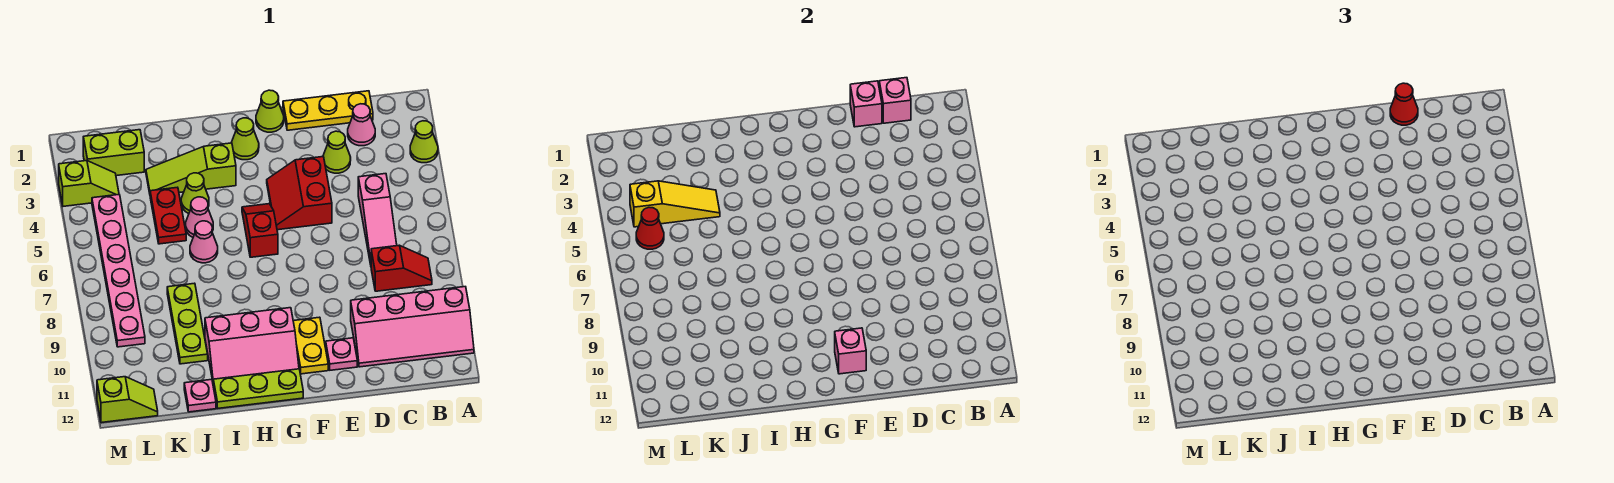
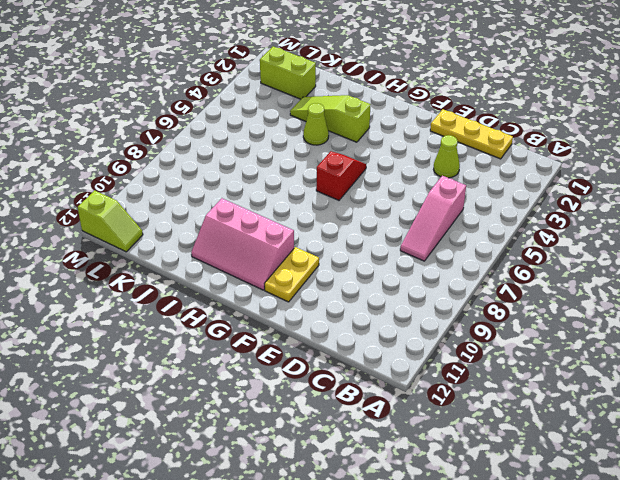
none -> lime 1x1 cone [410,121,438,163]
none -> pink 2x4 slope [351,287,474,367]
none -> red 1x2 slope [371,245,432,291]
none -> pink 1x1 cone [348,104,375,146]

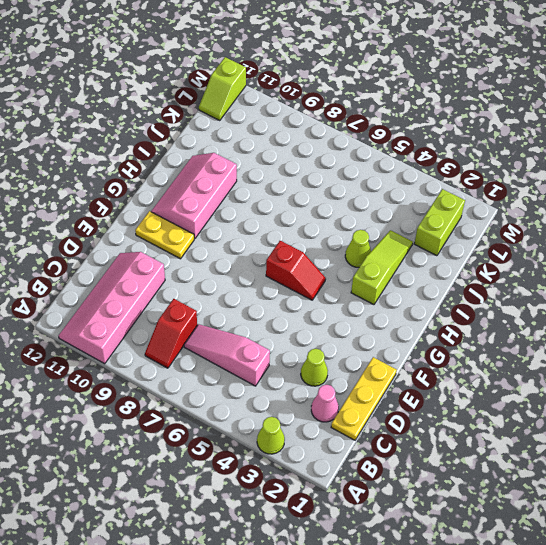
none -> red 2x2 slope [267,157,332,230]
none -> pink 1x1 plate [326,338,357,370]
none -> lime 1x1 cone [256,90,284,132]
none -> lime 1x1 cone [231,118,259,160]

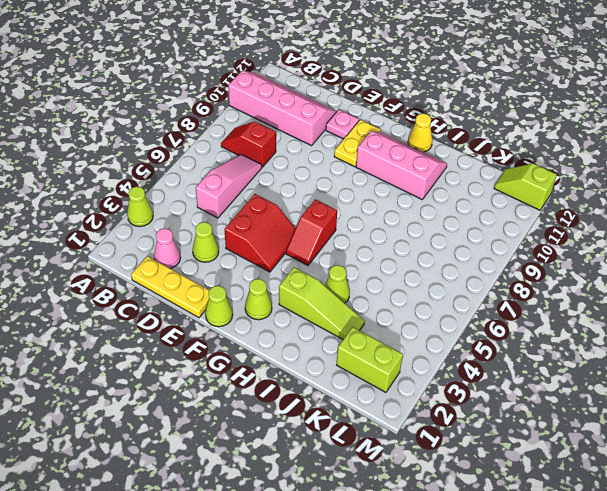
yellow 1x1 cone [408,113,432,152] -> lime 1x3 plate [213,369,303,408]
none -> pink 1x1 cone [186,197,213,237]
none -> pink 1x1 cone [190,221,218,263]
none -> red 1x2 plate [150,187,186,244]
none -> lime 1x3 plate [167,283,208,364]

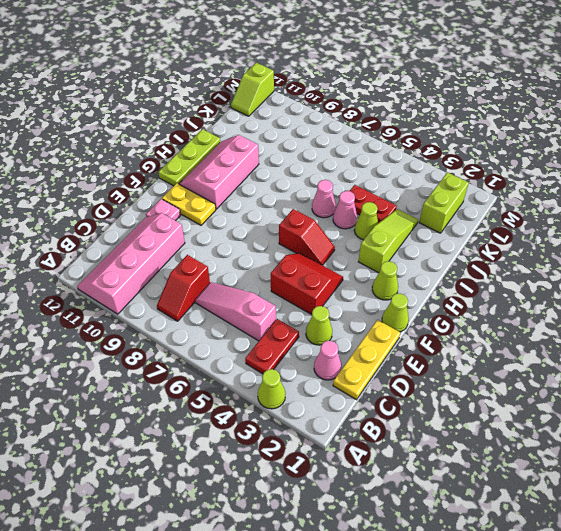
red 1x2 plate [245,319,299,374] -> none
none -> lime 1x3 plate [167,283,208,364]
none -> pink 1x1 plate [184,379,216,412]
none -> lime 1x2 slope [59,161,119,206]
none -> pink 1x6 plate [92,195,145,347]

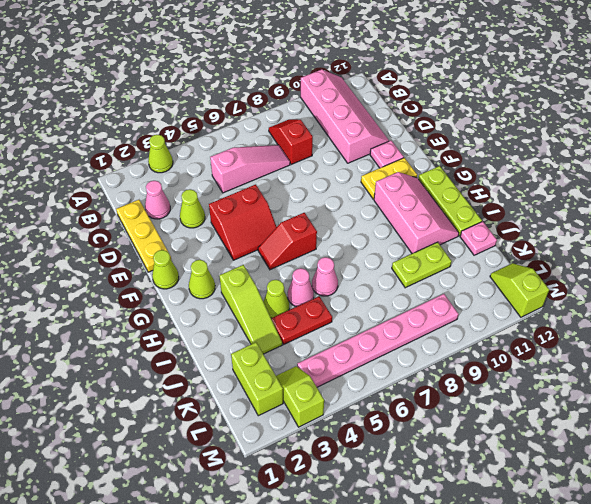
lime 1x2 plate [392,242,452,288] -> lime 1x3 plate [167,283,208,364]
none -> pink 1x1 brick [879,78,911,123]
none -> pink 1x1 brick [850,81,882,127]
none -> pink 1x1 brick [835,328,866,374]
none -> yellow 1x3 slope [630,181,720,227]

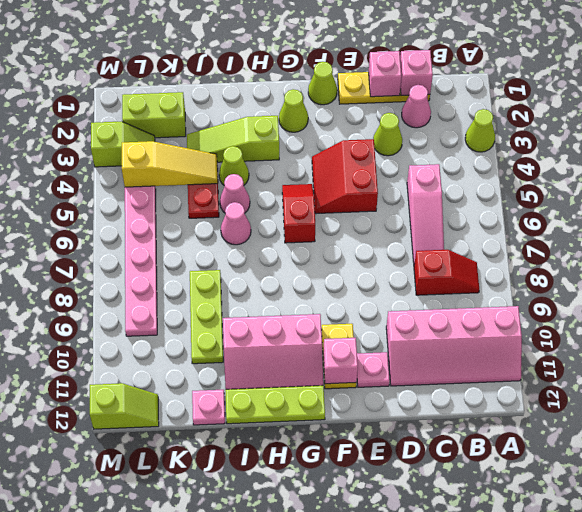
none -> red 1x1 cone [636,207,664,249]
none -> red 1x1 cone [1390,83,1418,125]

